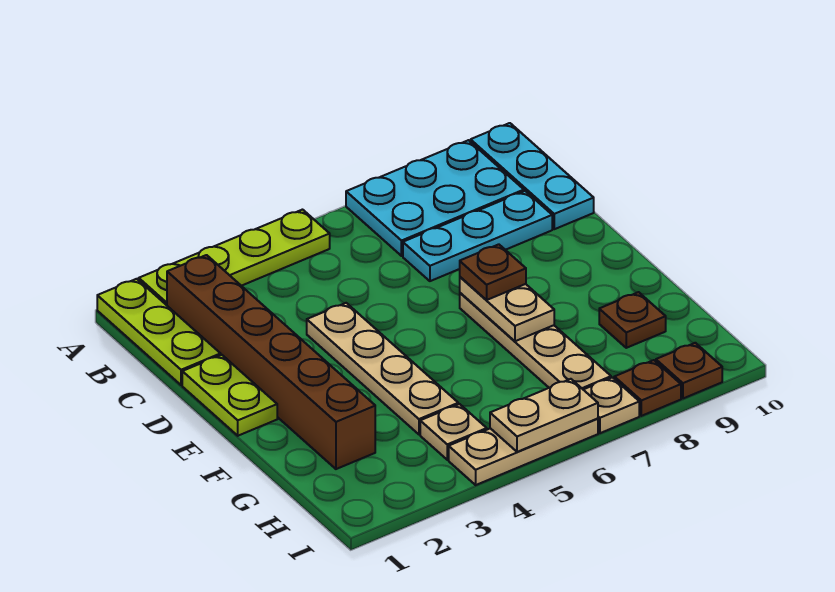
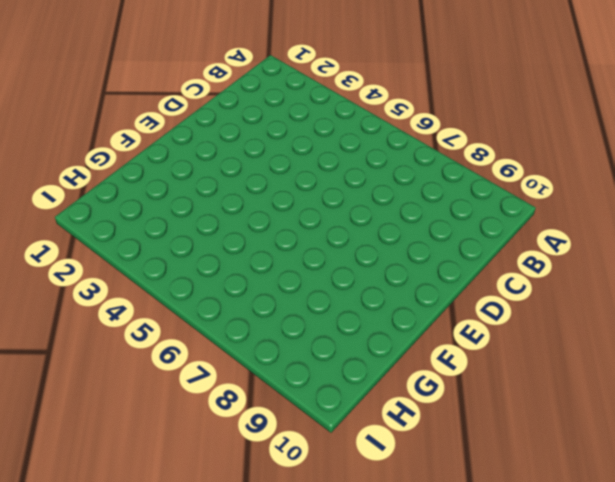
none -> lime 1x3 plate [97,279,221,385]
none -> lime 1x4 plate [139,210,330,305]
none -> cyan 2x3 plate [346,140,524,256]

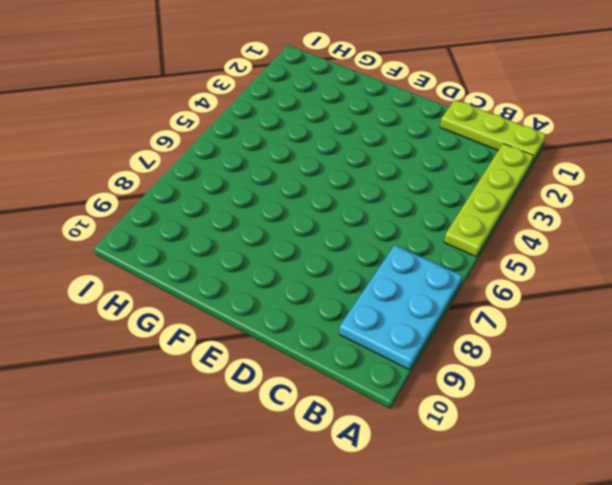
none -> cyan 1x3 plate [471,123,594,229]
none -> brown 1x6 brick [167,255,375,469]
none -> cyan 1x3 plate [403,191,552,281]

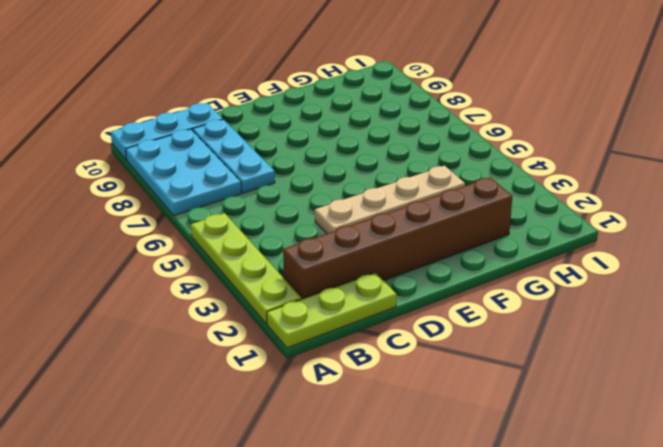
none -> lime 1x2 plate [182,355,277,436]
none -> tan 1x4 plate [460,293,611,389]
none -> brown 1x1 plate [599,292,666,348]

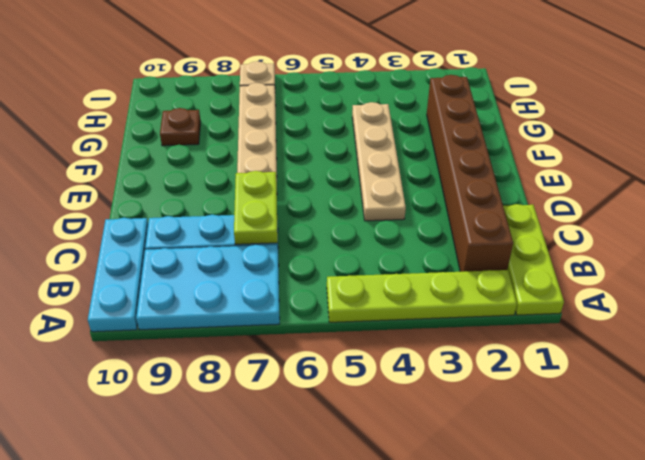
lime 1x2 plate [234,171,278,244] -> lime 1x2 plate moved to [182,355,277,436]
none -> tan 1x1 plate [420,404,487,460]
none -> tan 1x3 plate [449,419,598,485]
none -> brown 1x1 plate [614,360,681,416]

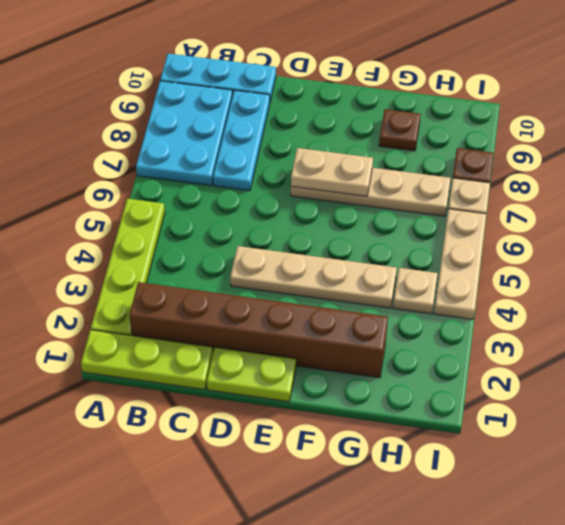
none -> brown 1x1 plate [656,343,722,398]
none -> tan 1x2 plate [490,379,598,452]
none -> brown 1x1 plate [460,244,526,300]

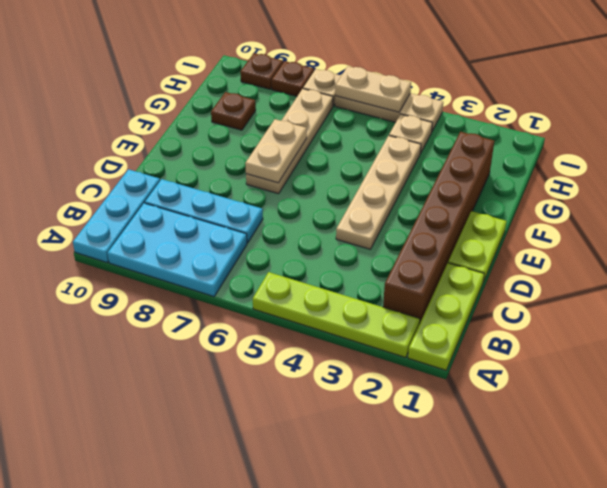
none -> brown 1x1 plate [460,244,526,300]

